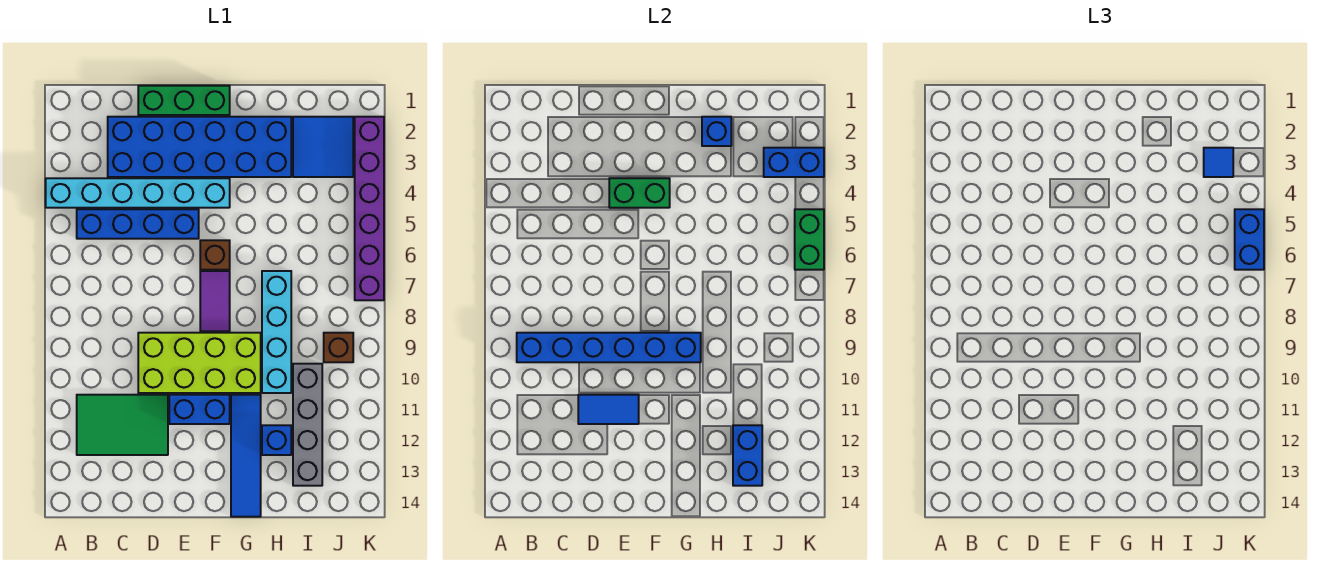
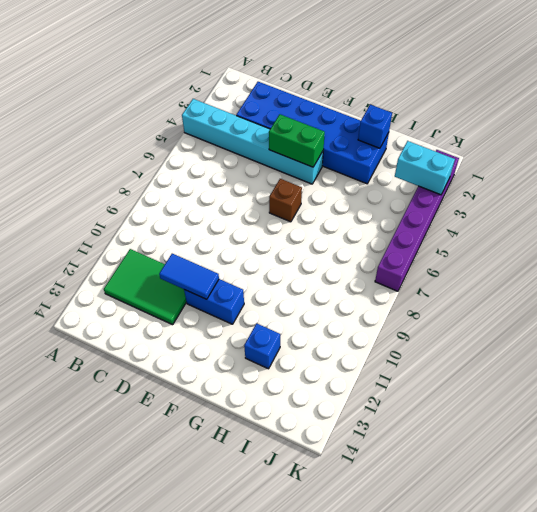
cyan 1x2 brick [395,141,455,195] -> blue 1x2 brick [764,148,824,177]
none -> blue 1x4 brick [77,209,199,239]
none -> green 1x3 brick [138,86,230,115]
none -> lime 2x4 brick [138,333,261,393]

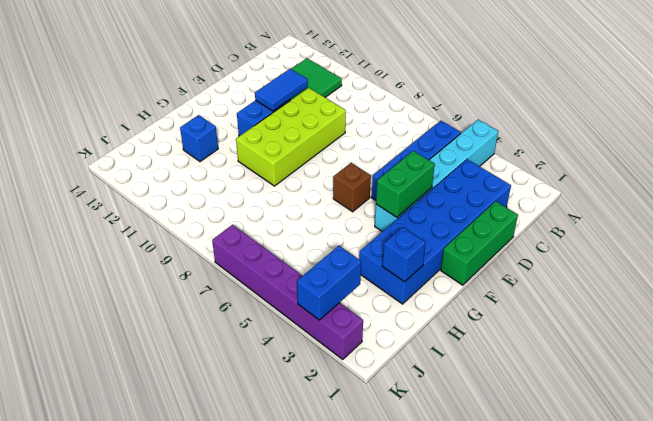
none -> purple 1x2 tile [200,271,230,331]
none -> blue 1x4 tile [231,395,261,517]
none -> cyan 1x4 brick [262,271,291,393]

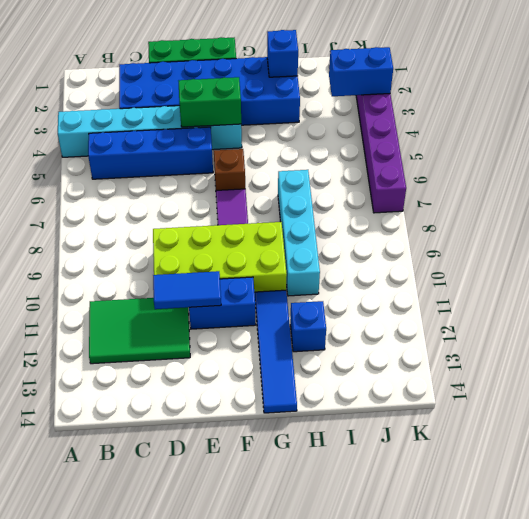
none -> blue 2x2 tile [293,117,353,177]
none -> grey 1x4 brick [293,364,322,486]
none -> brown 1x1 brick [324,333,353,362]

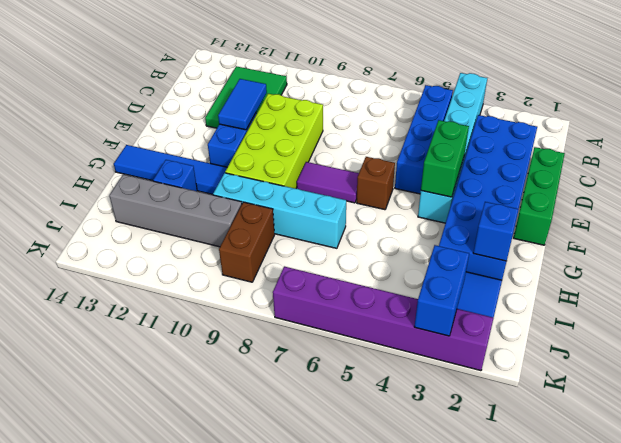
brown 1x2 brick [219,202,275,282] -> brown 1x1 brick [324,333,353,362]
none -> blue 1x6 brick [517,333,701,362]
none -> blue 1x2 brick [733,425,762,486]
none -> green 1x2 brick [795,209,824,270]

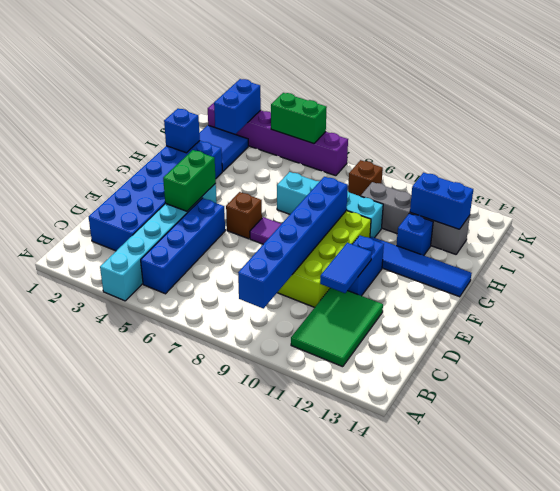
none -> green 1x3 brick [138,86,230,115]
none -> blue 1x1 tile [1204,148,1233,177]
none -> blue 1x2 brick [1235,209,1264,270]

